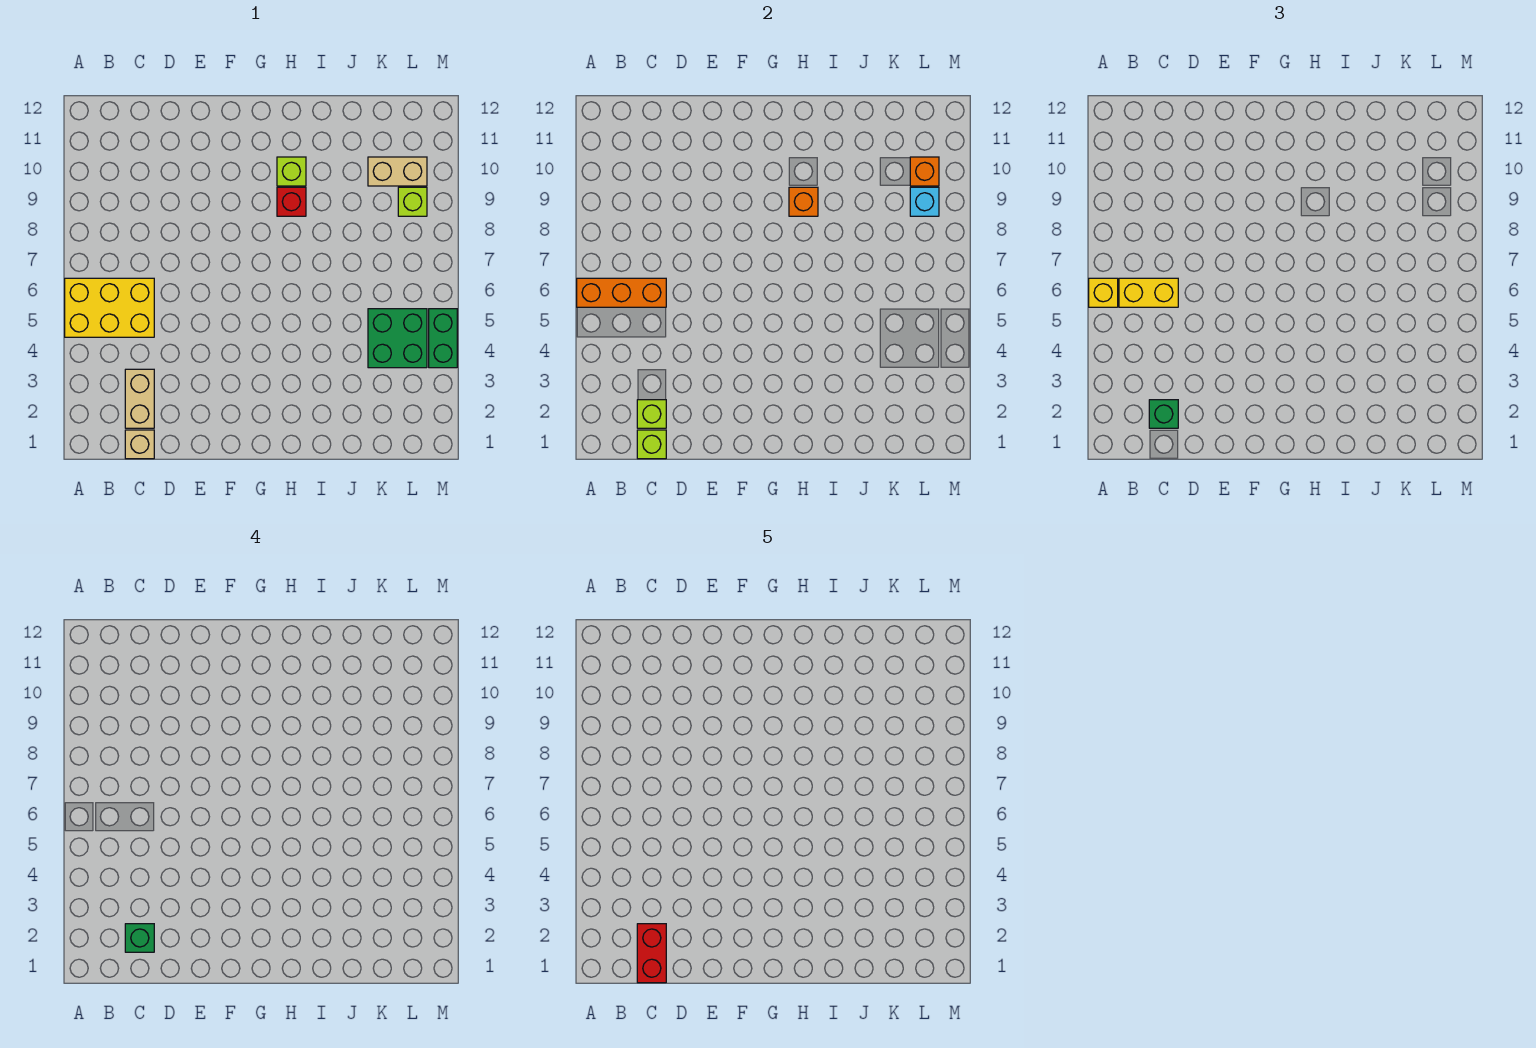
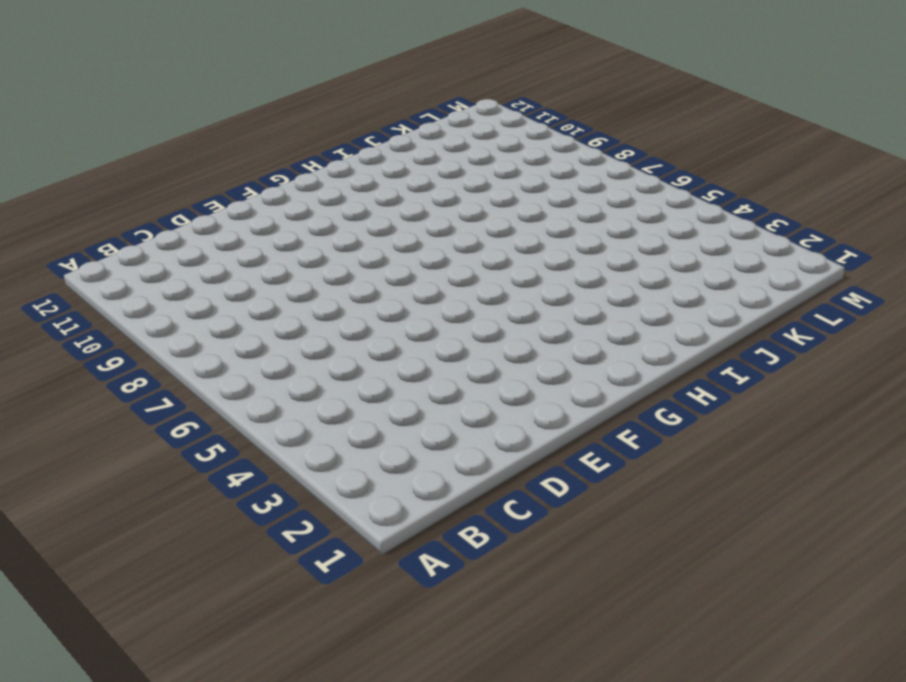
none -> yellow 2x3 brick [65,278,154,337]
none -> tan 1x1 brick [125,430,154,459]
none -> tan 1x2 brick [125,369,154,428]

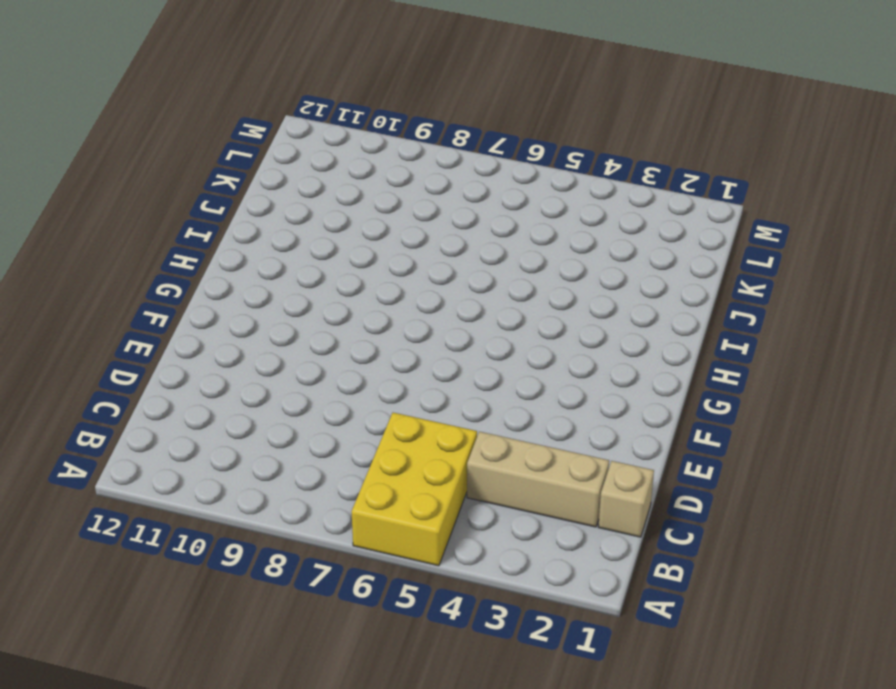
tan 1x3 brick [467,432,609,527] -> tan 1x2 brick [125,369,154,428]
none -> red 1x1 brick [277,187,306,216]
none -> lime 1x1 brick [277,157,306,186]
none -> green 2x2 brick [368,309,427,368]

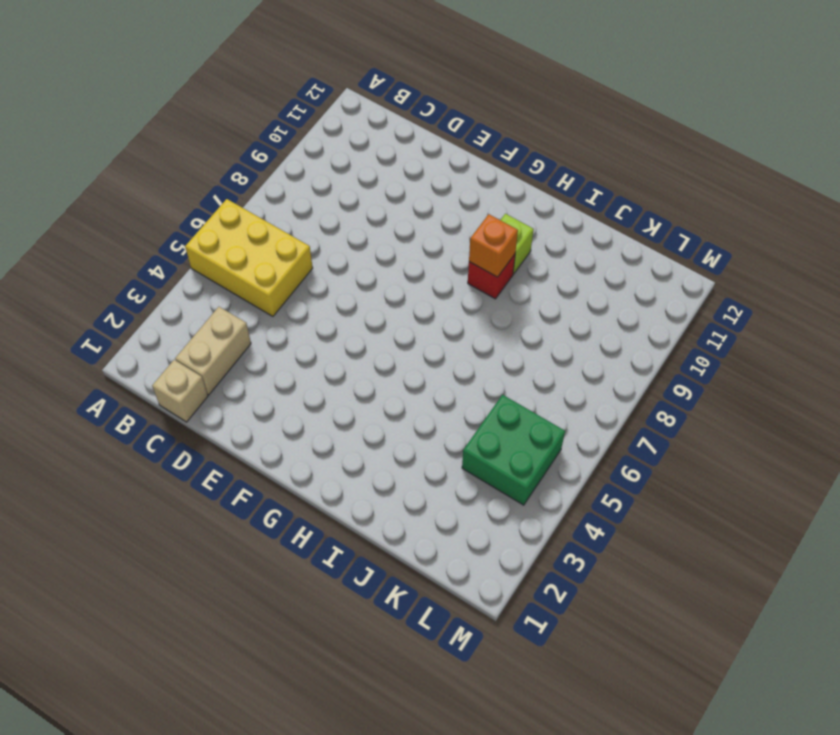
none -> tan 1x2 brick [368,157,427,186]
none -> lime 1x1 brick [398,187,427,216]
none -> green 1x2 brick [429,309,457,368]

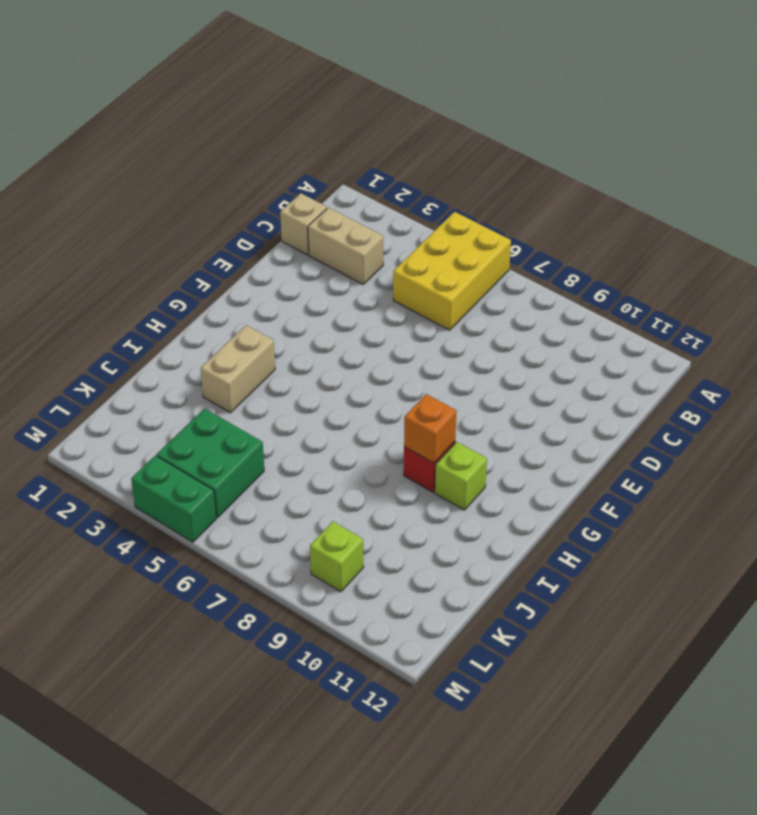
tan 1x2 brick [201,325,275,413] -> tan 1x2 brick moved to [368,157,427,186]
none -> orange 1x3 brick [577,278,666,307]
none -> lime 1x1 brick [637,430,666,459]
none -> lime 1x1 brick [637,400,666,428]

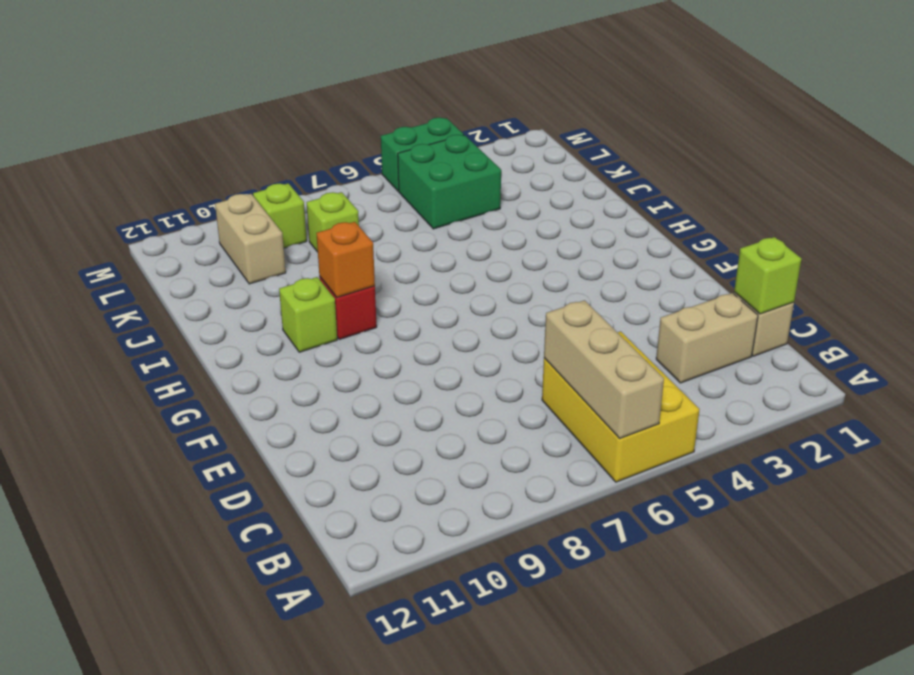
tan 1x3 brick [544,300,664,439] -> orange 1x3 brick [577,278,666,307]
lime 1x1 brick [306,192,359,252] -> lime 1x1 brick moved to [637,400,666,428]
none -> cyan 1x1 brick [910,187,939,216]
none -> orange 1x1 brick [910,157,939,186]
none -> yellow 1x1 brick [1089,278,1118,307]

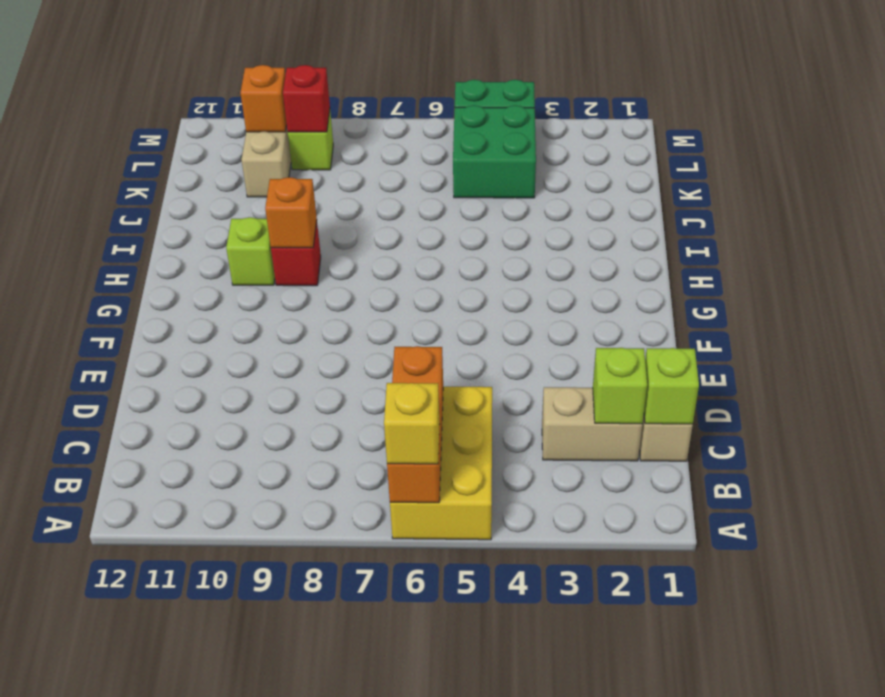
red 1x1 brick [283,65,330,132] -> cyan 1x1 brick [910,187,939,216]
none -> yellow 1x2 brick [1119,278,1178,307]
none -> green 1x1 brick [1149,400,1178,428]
none -> green 1x1 brick [125,924,154,952]

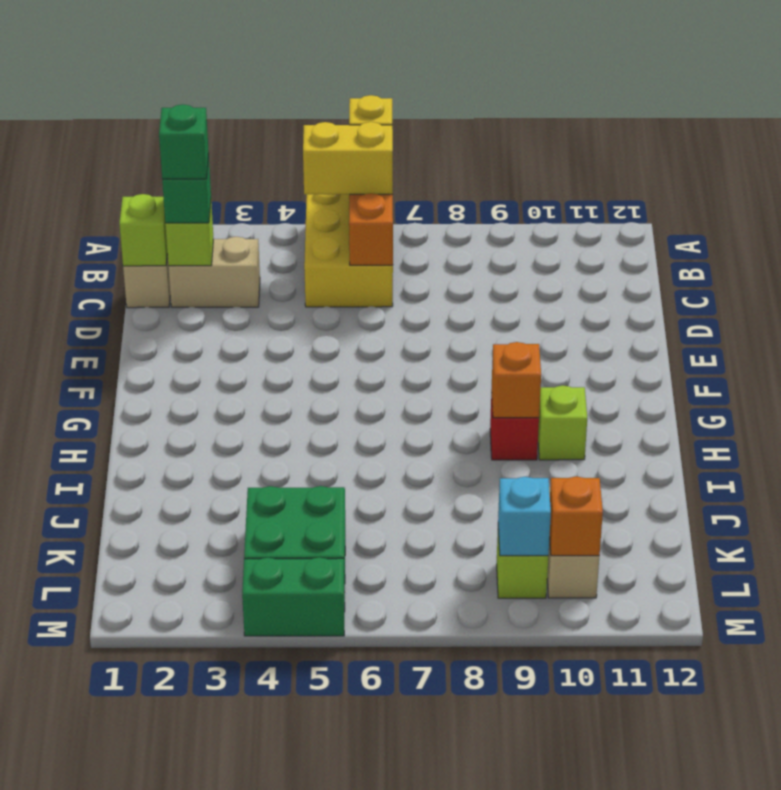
yellow 1x2 brick [303,122,393,194] -> yellow 1x2 brick turned to [1119,278,1178,307]
none -> red 1x2 brick [637,924,666,983]

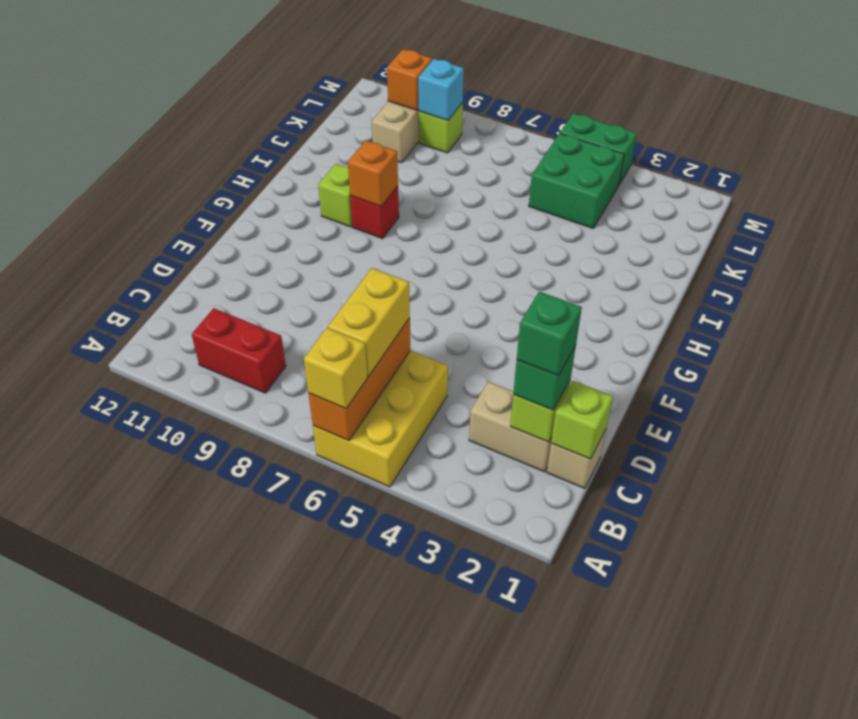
red 1x2 brick [192,308,286,393] -> red 1x2 brick moved to [637,924,666,983]

